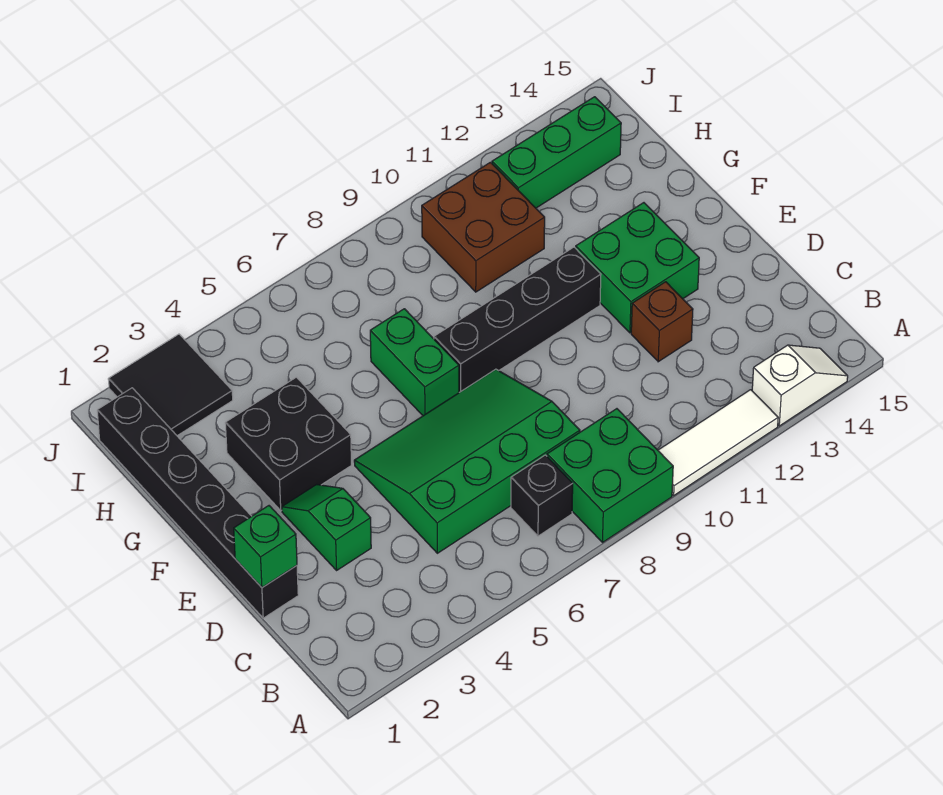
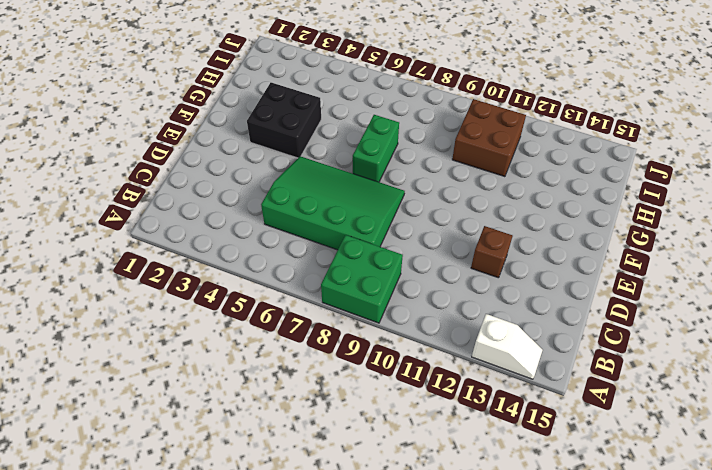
none -> white 1x3 tile [658,390,778,495]
none -> black 1x1 brick [511,455,573,536]
none -> black 1x6 brick [97,388,298,618]

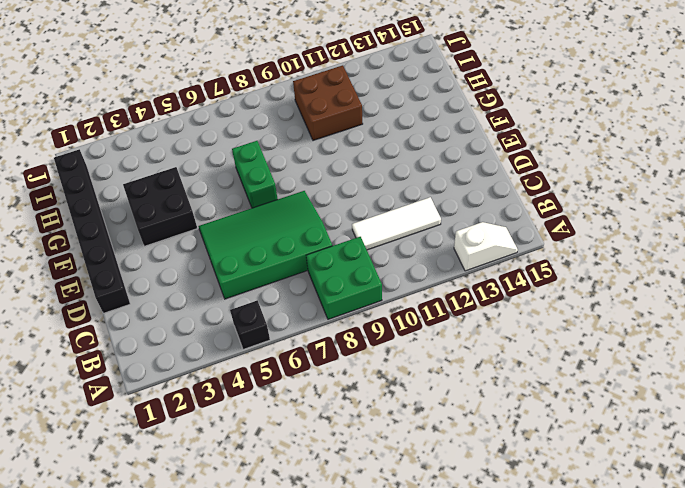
black 1x1 brick [230,301,270,349] -> black 1x1 brick moved to [511,455,573,536]
white 1x3 tile [352,197,441,250] -> white 1x3 tile moved to [658,390,778,495]
none -> green 1x2 slope [282,484,371,570]
none -> brown 1x1 brick [631,282,693,362]
none -> green 2x2 brick [576,203,699,333]

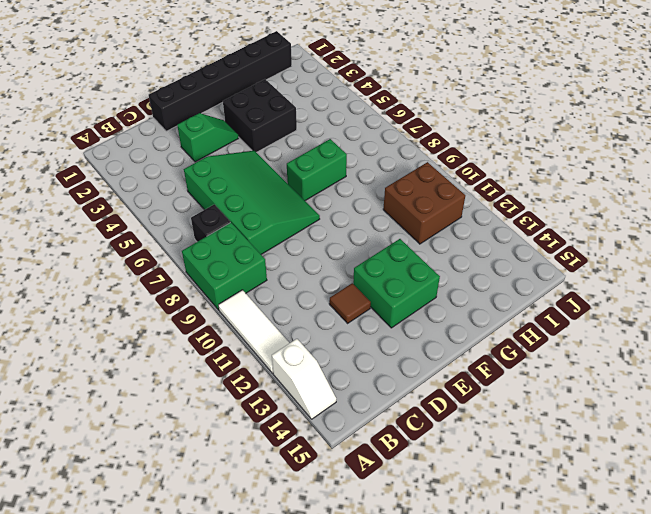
brown 1x1 tile [329,283,371,323] -> brown 1x1 brick [631,282,693,362]
none -> black 1x4 brick [434,247,601,392]
none -> black 2x2 tile [108,334,233,436]
none -> green 1x3 brick [492,97,621,208]

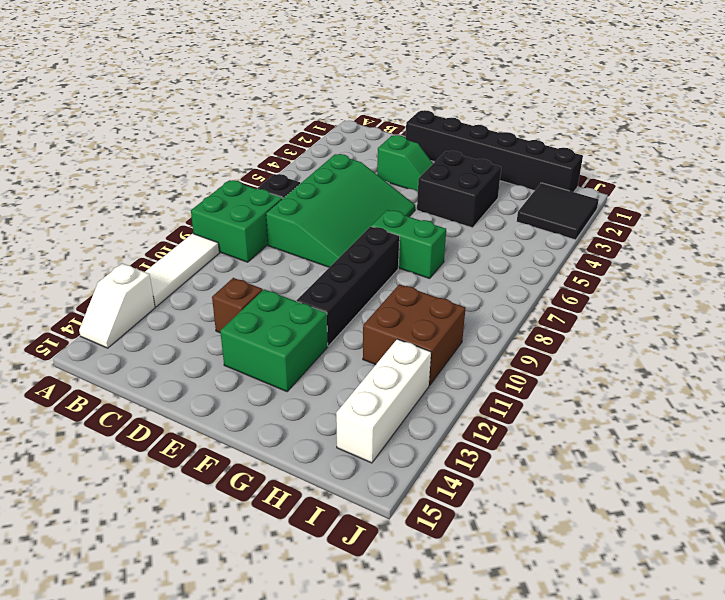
white 1x3 brick [336,339,431,463] -> green 1x3 brick [492,97,621,208]
none -> green 1x1 brick [234,506,297,587]

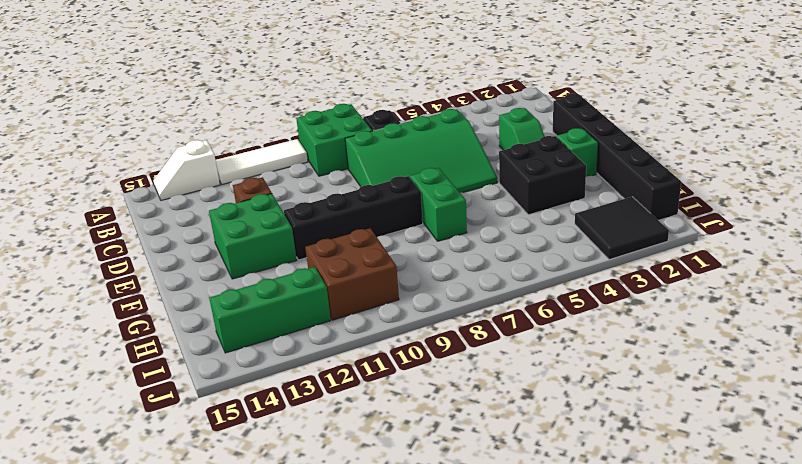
green 1x1 brick [556,128,598,177] -> green 1x1 brick moved to [234,506,297,587]

